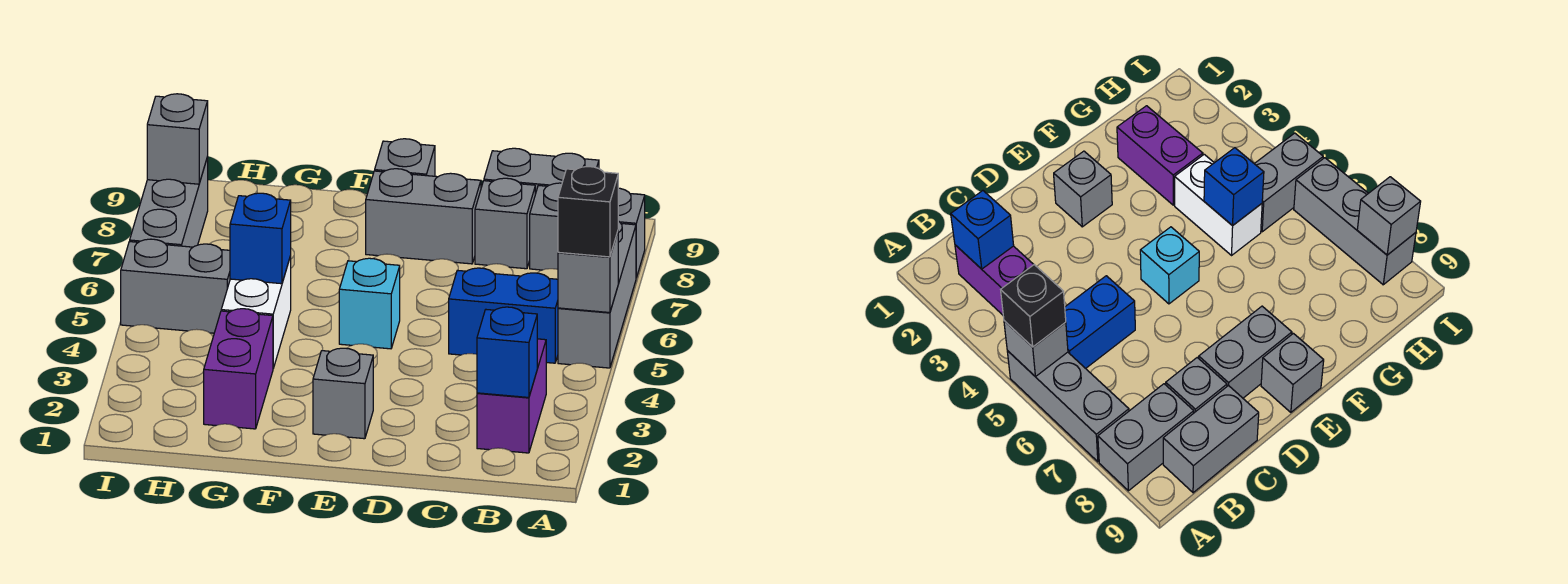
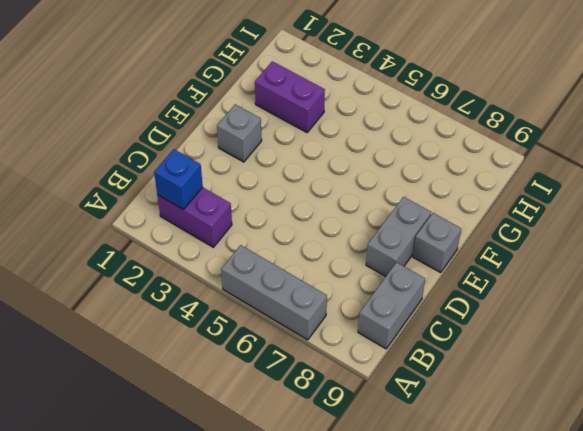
none -> grey 1x2 brick [530,183,645,278]
none -> blue 1x2 brick [449,268,558,363]
none -> grey 1x1 brick [475,178,535,269]

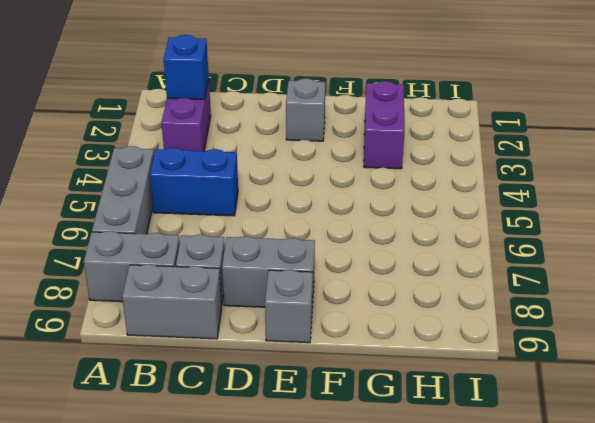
none -> cyan 1x1 brick [339,258,400,349]
none -> white 1x2 brick [221,256,291,368]
none -> grey 1x2 brick [121,239,230,333]

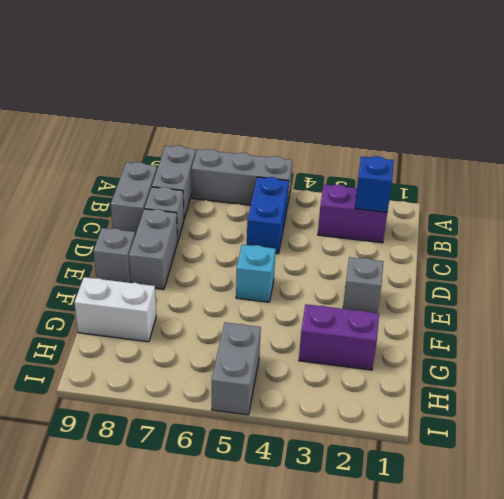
white 1x2 brick [74,277,156,342] -> white 1x2 brick moved to [221,256,291,368]
none -> grey 1x3 brick [130,157,208,247]
none -> grey 1x1 brick [558,232,618,313]
none -> blue 1x1 brick [230,193,291,284]

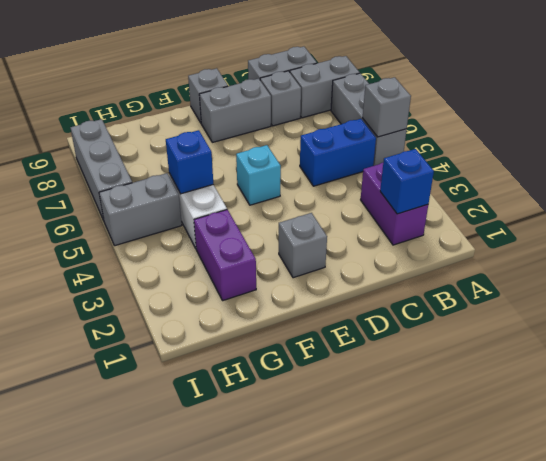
none -> grey 1x1 brick [147,94,208,184]
none -> black 1x1 brick [558,167,618,257]

